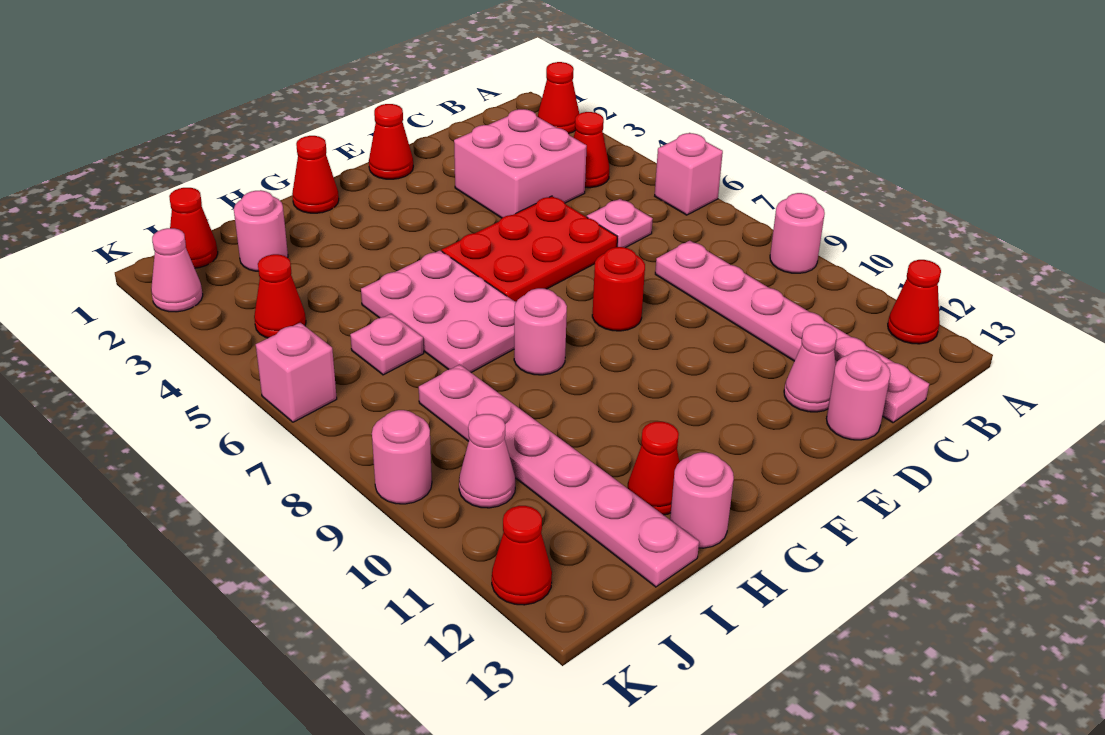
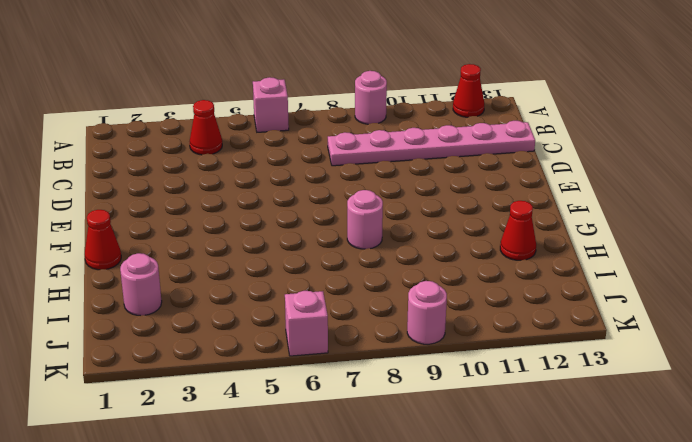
none -> red 1x1 cone [538,62,579,134]
none -> pink 2x2 brick [454,109,587,218]
none -> pink 1x1 plate [587,199,653,248]

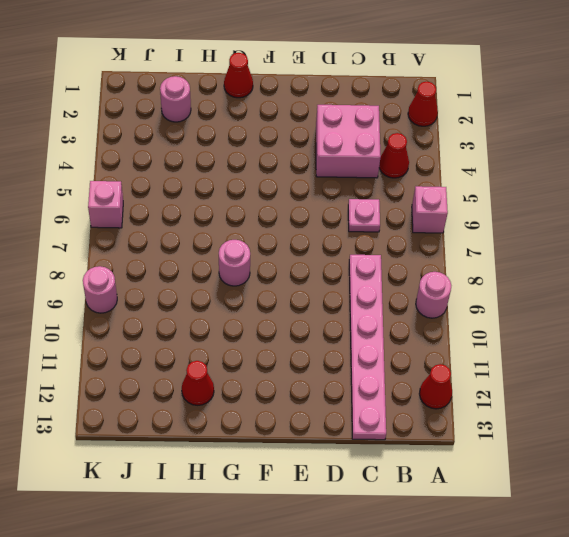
none -> red 2x3 plate [442,196,617,302]
none -> pink 1x1 cone [784,324,837,412]
none -> pink 1x1 round brick [827,350,890,440]

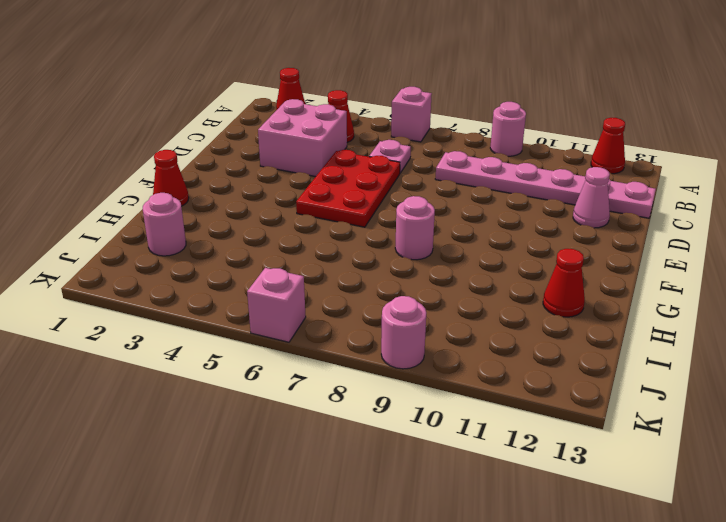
none -> pink 1x1 round brick [827,350,890,440]
none -> red 1x1 cone [369,104,413,179]
none -> red 1x1 round brick [592,247,645,331]

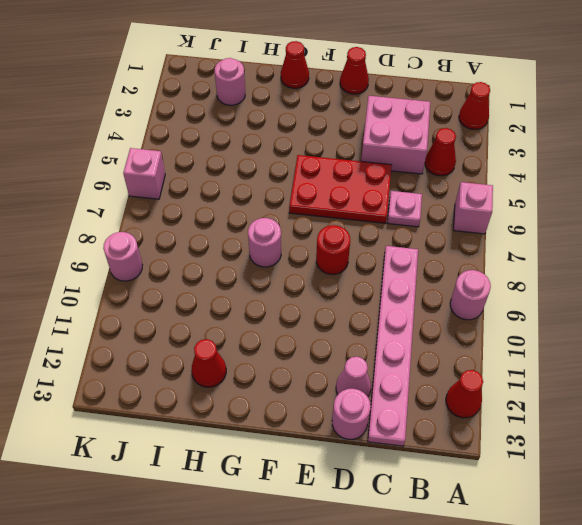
none -> pink 2x3 plate [361,250,516,372]
none -> pink 1x1 round brick [670,452,734,548]
none -> pink 1x1 plate [350,314,424,375]

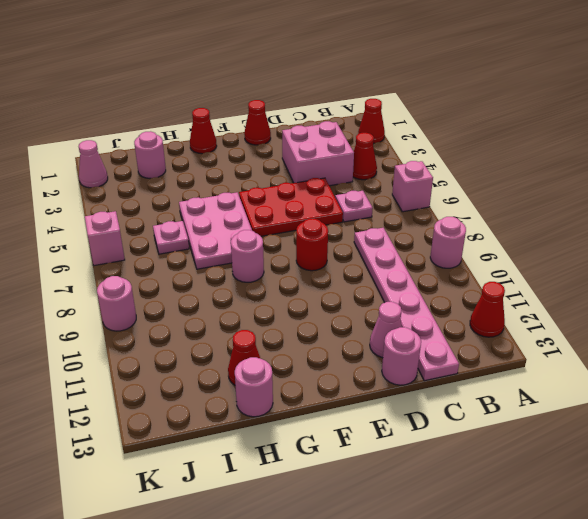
none -> pink 1x6 plate [419,364,699,587]
none -> red 1x1 cone [169,188,218,268]
none -> red 1x1 cone [254,254,306,338]

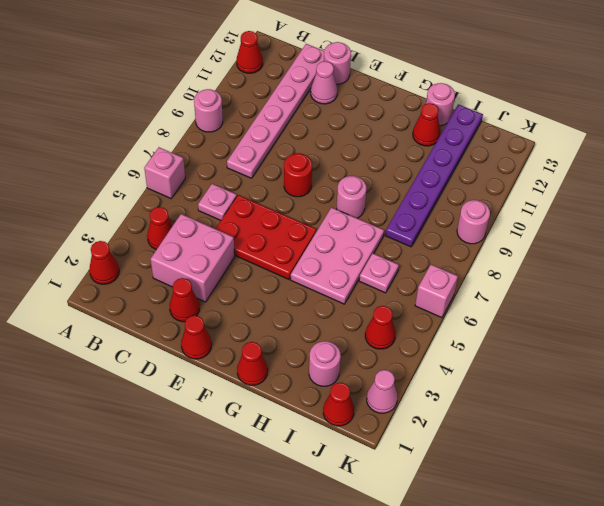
red 1x1 cone [170,278,199,322] -> red 1x1 cone moved to [492,506,552,605]
purple 1x6 plate [385,104,483,247] -> pink 1x6 plate [419,364,699,587]
none -> pink 1x1 cone [459,414,515,508]

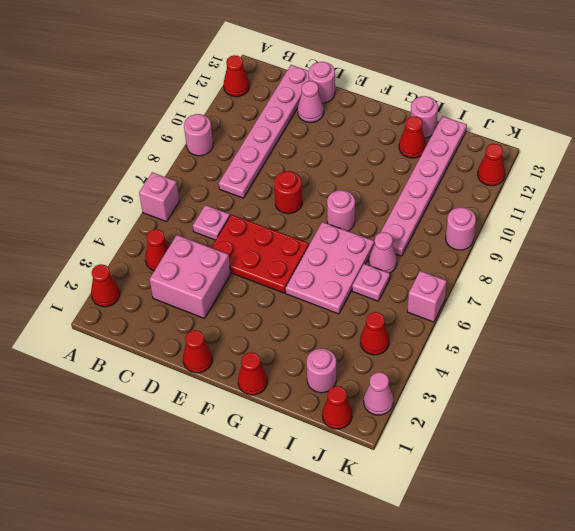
pink 1x1 cone [369,232,397,273] -> pink 1x1 cone moved to [459,414,515,508]

